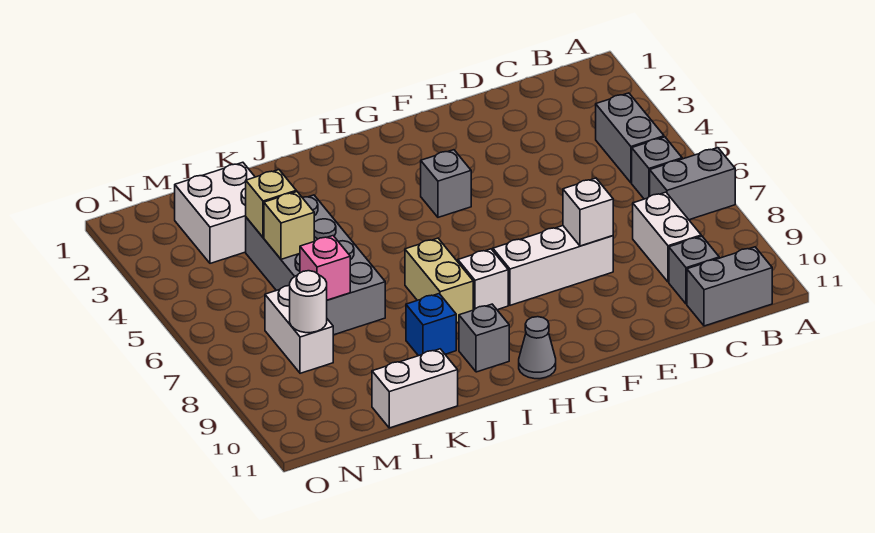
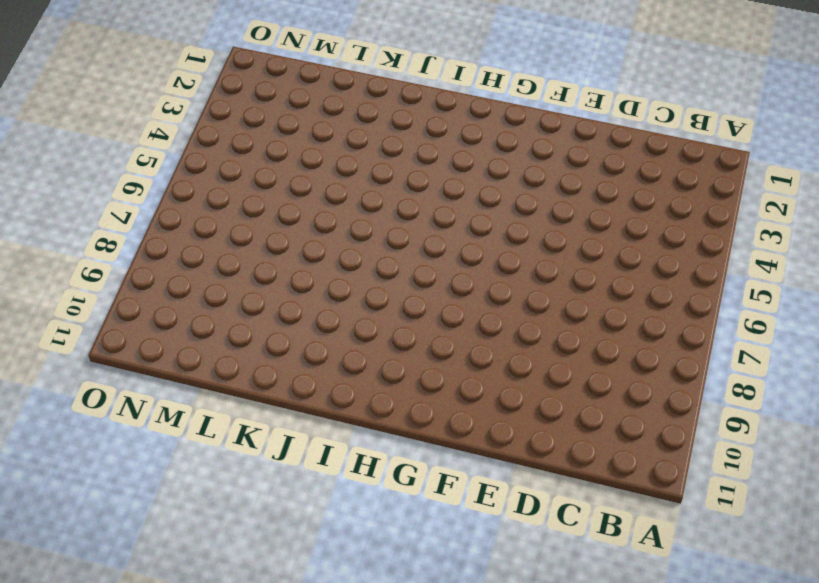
none -> grey 1x2 brick [650,148,735,220]
none -> grey 1x2 brick [596,93,664,183]
none -> grey 1x1 brick [632,137,682,199]

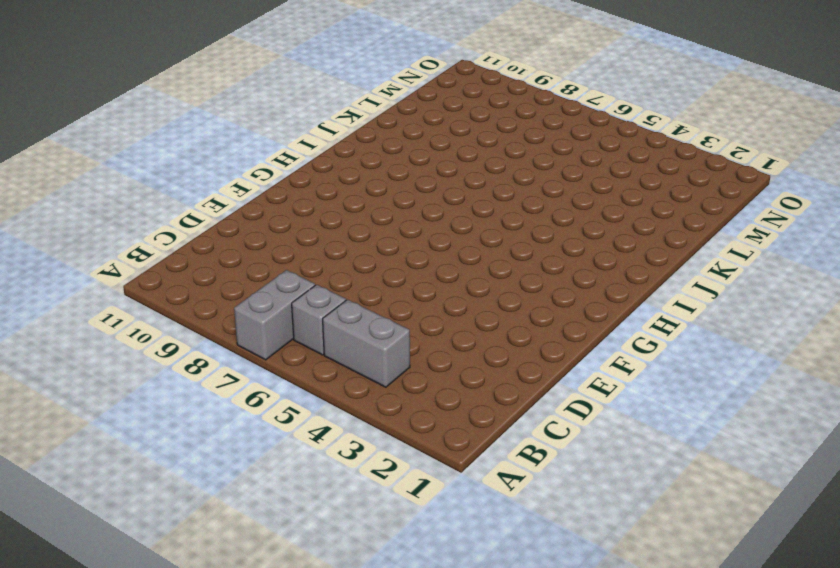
none -> grey 1x2 brick [687,247,772,326]
none -> white 1x2 brick [633,192,701,282]
none -> grey 1x1 brick [669,236,719,304]

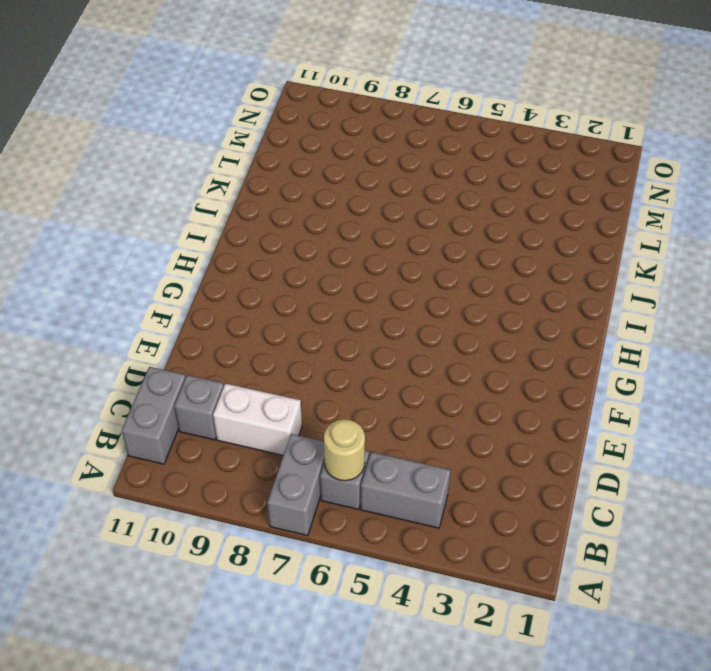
tan 1x1 round brick [324,419,365,481] -> none
none -> white 1x3 brick [493,226,613,305]
none -> grey 1x1 brick [421,150,471,217]
none -> white 1x1 brick [458,249,508,310]

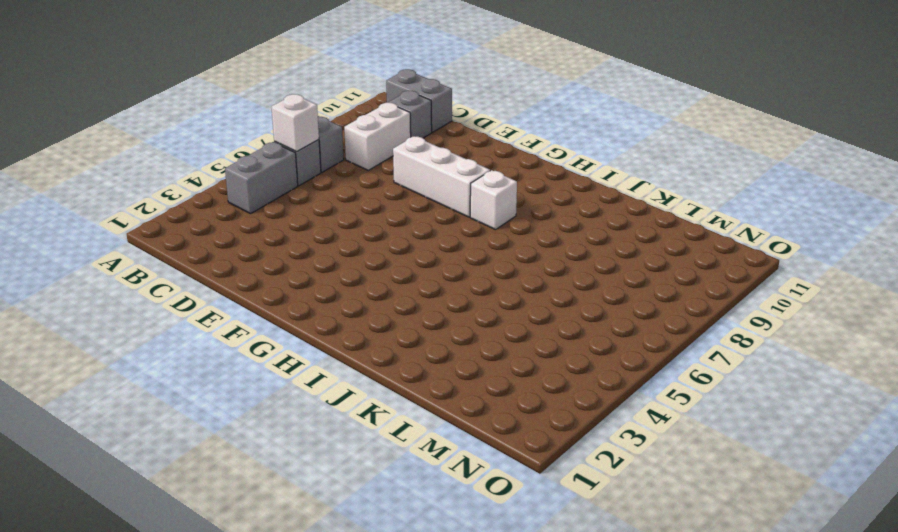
white 1x1 brick [271,94,319,152] -> white 1x1 brick moved to [563,178,613,246]
none -> grey 1x1 brick [421,150,471,217]
none -> grey 1x1 cone [519,317,556,379]
none -> tan 1x2 brick [405,238,473,323]

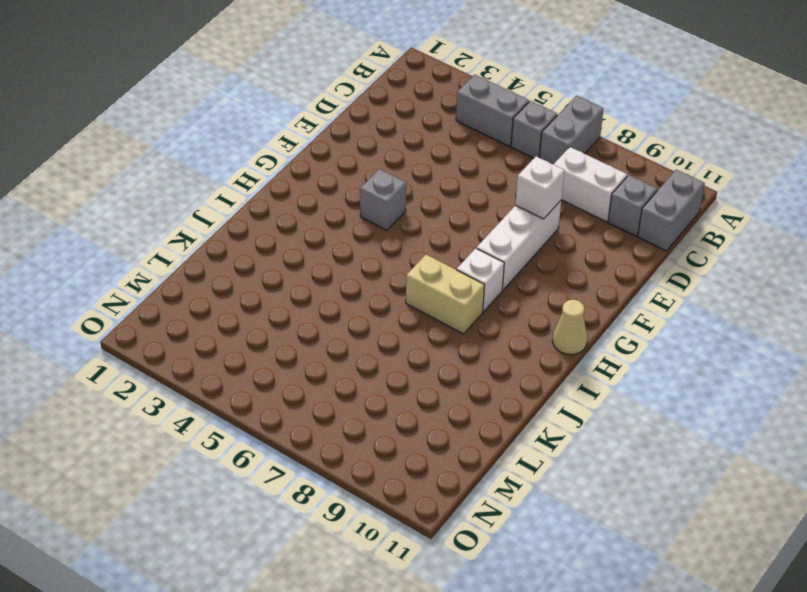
tan 1x1 cone [552,300,587,355] -> grey 1x1 cone [519,317,556,379]
none -> grey 1x1 brick [459,304,509,372]
none -> blue 1x1 brick [406,294,456,356]
none -> grey 2x4 brick [246,195,385,335]

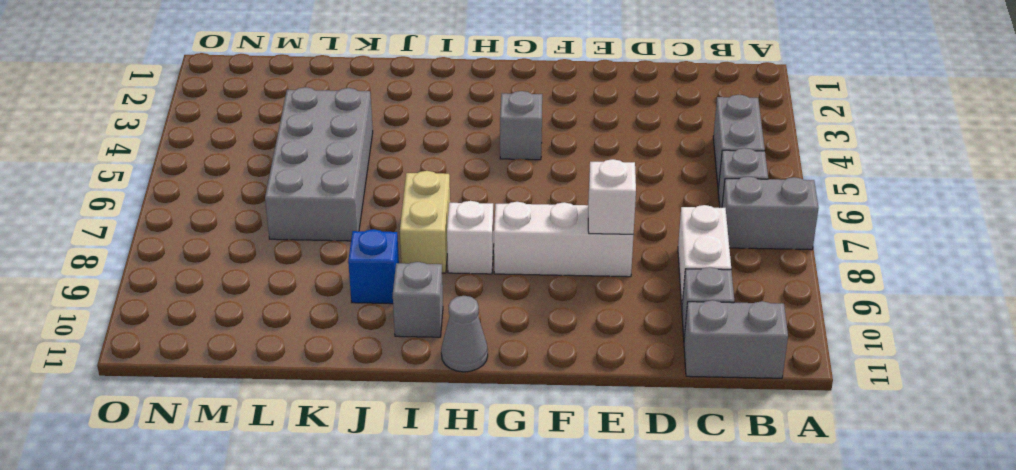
none -> white 1x2 brick [372,349,458,428]
none -> white 2x2 brick [175,162,255,263]
none -> white 1x2 brick [265,286,333,373]

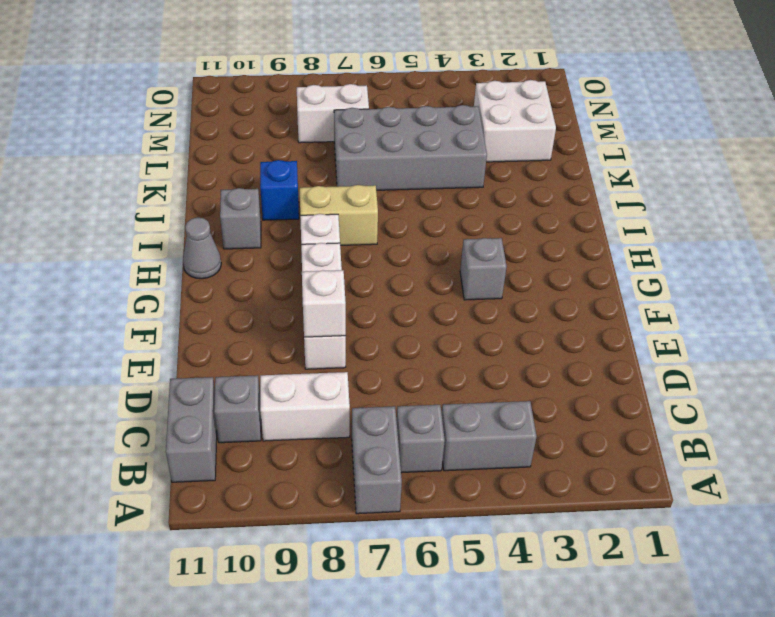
none -> white 1x2 brick [372,349,458,428]
none -> tan 1x1 brick [246,170,296,237]
none -> tan 1x1 brick [264,192,314,259]

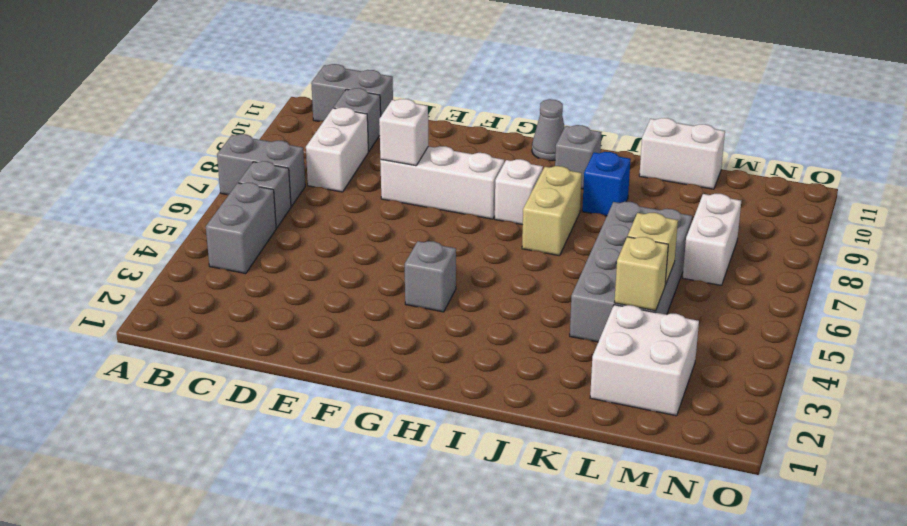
none -> pink 1x1 brick [300,236,350,300]
none -> white 1x1 round brick [290,271,327,333]

